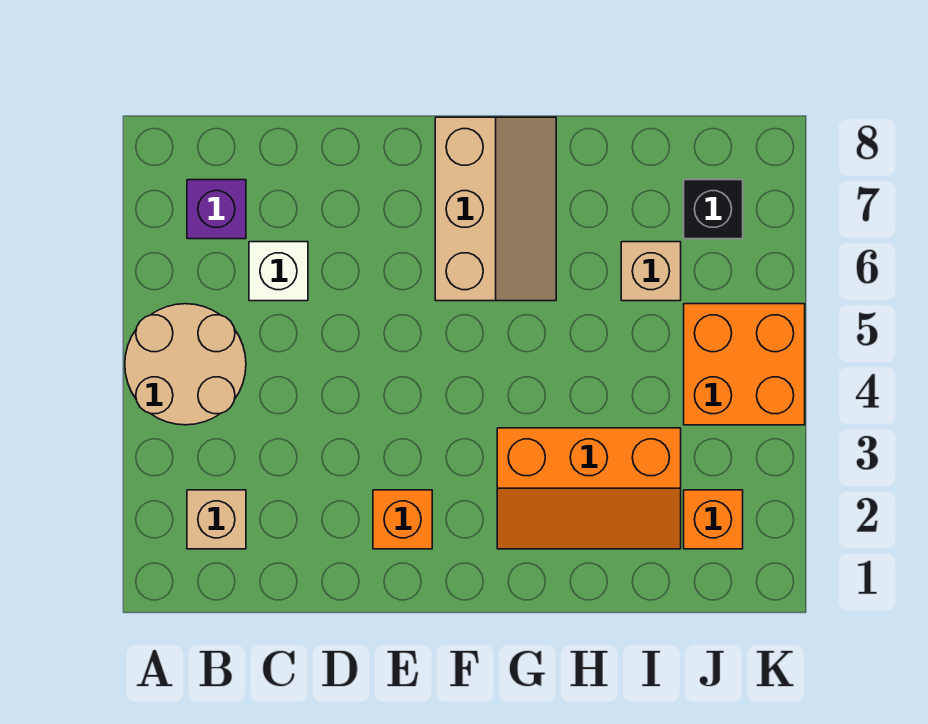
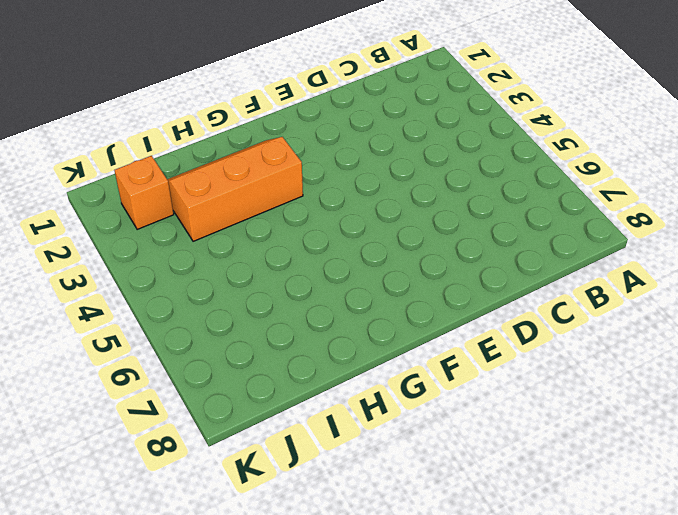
none -> tan 2x2 round brick [125,304,246,425]
none -> tan 1x1 brick [187,490,246,549]

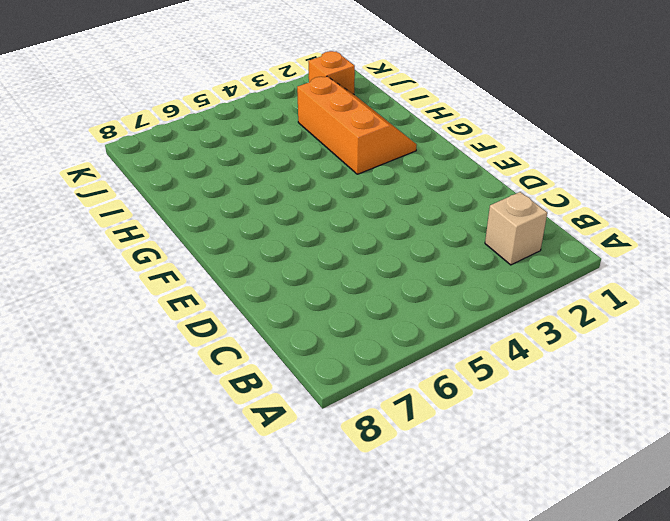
none -> tan 2x2 round brick [125,304,246,425]
none -> purple 1x1 brick [187,180,246,239]

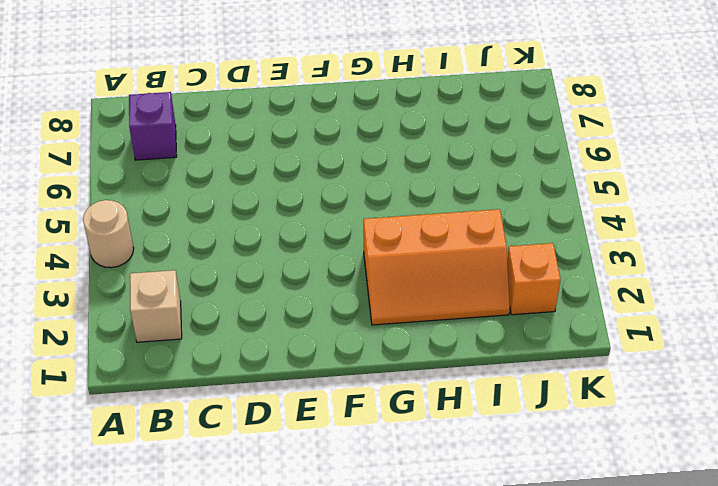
tan 1x1 round brick [83,200,134,268] -> tan 2x2 round brick [125,304,246,425]
none -> white 1x1 brick [249,242,308,301]
none -> orange 1x1 brick [373,490,432,549]

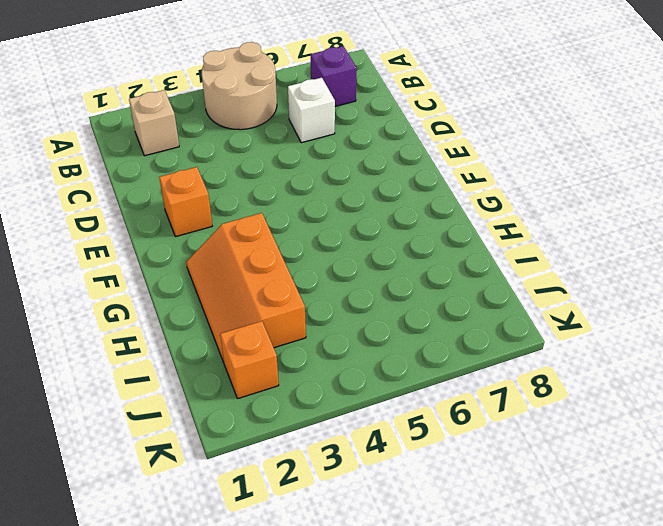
none -> tan 2x3 slope [435,117,556,301]
none -> tan 1x1 brick [621,242,681,301]

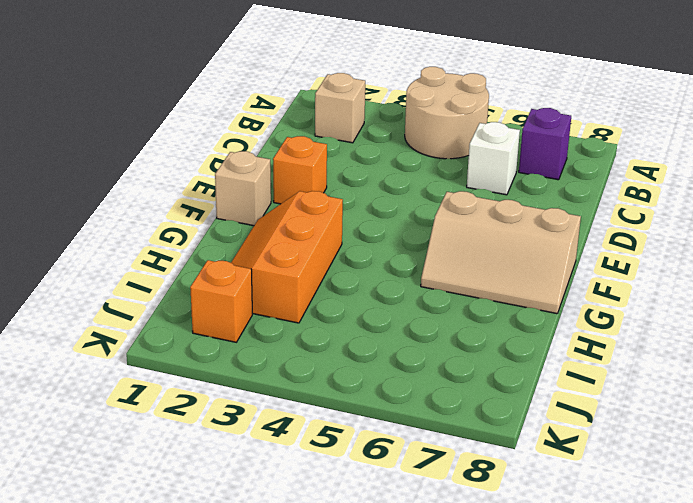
tan 1x1 brick [215,151,271,226] -> tan 1x1 brick moved to [621,242,681,301]
none -> orange 2x2 brick [684,304,805,425]
none -> black 1x1 brick [684,180,743,239]

